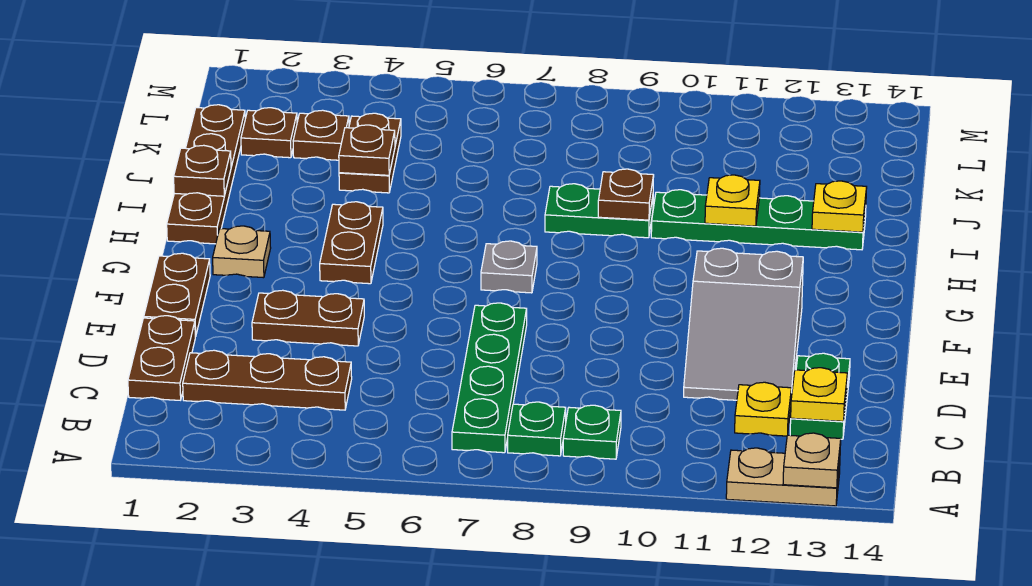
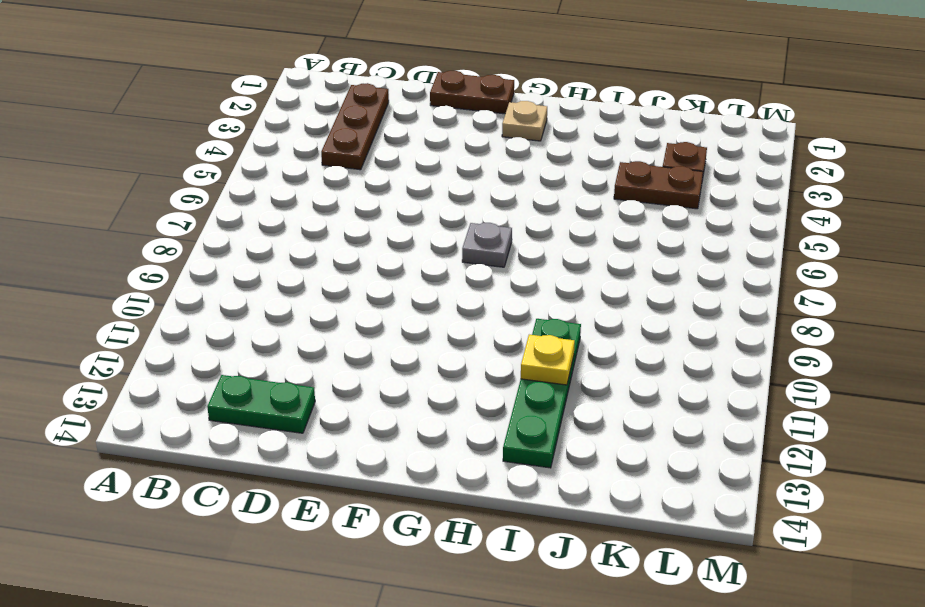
none -> tan 1x2 plate [726,448,840,506]
none -> green 1x4 plate [452,303,527,453]
none -> green 1x1 plate [508,402,566,456]

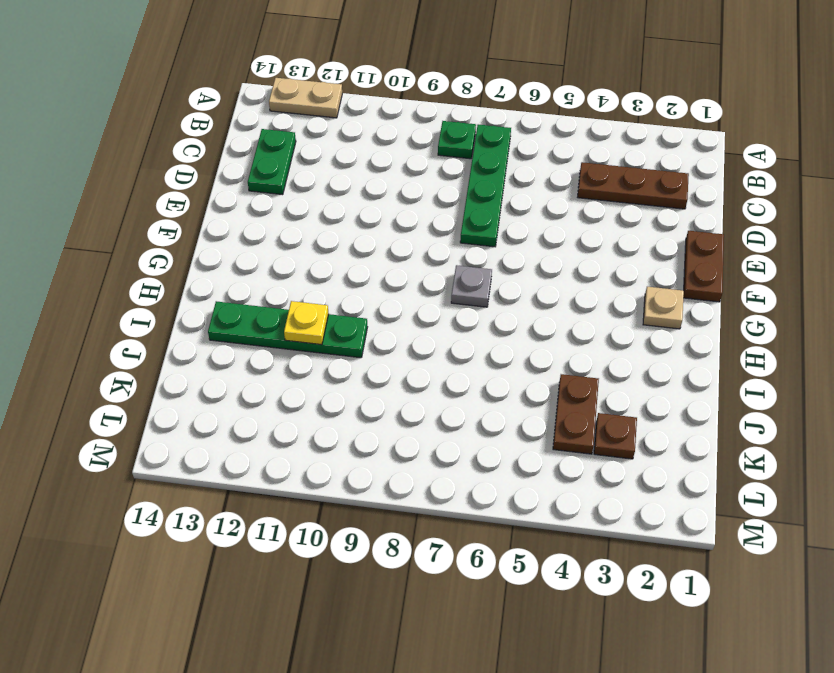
none -> green 1x1 plate [563,405,621,459]
none -> brown 1x2 plate [128,316,196,400]
none -> yellow 1x1 plate [735,382,791,436]

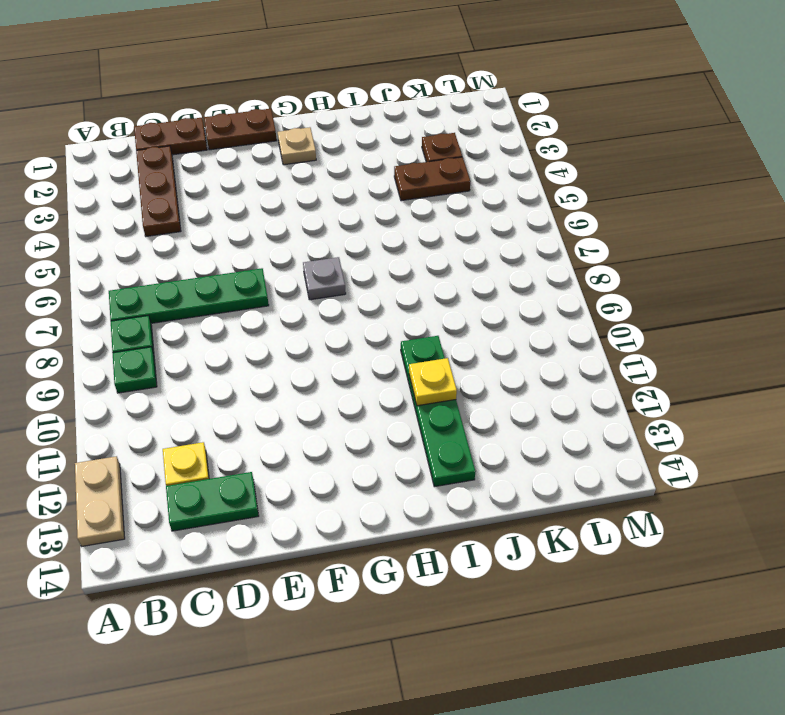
none -> grey 2x3 slope [684,248,803,400]
none -> brown 1x2 plate [252,290,364,346]
none -> brown 1x2 plate [320,202,383,284]

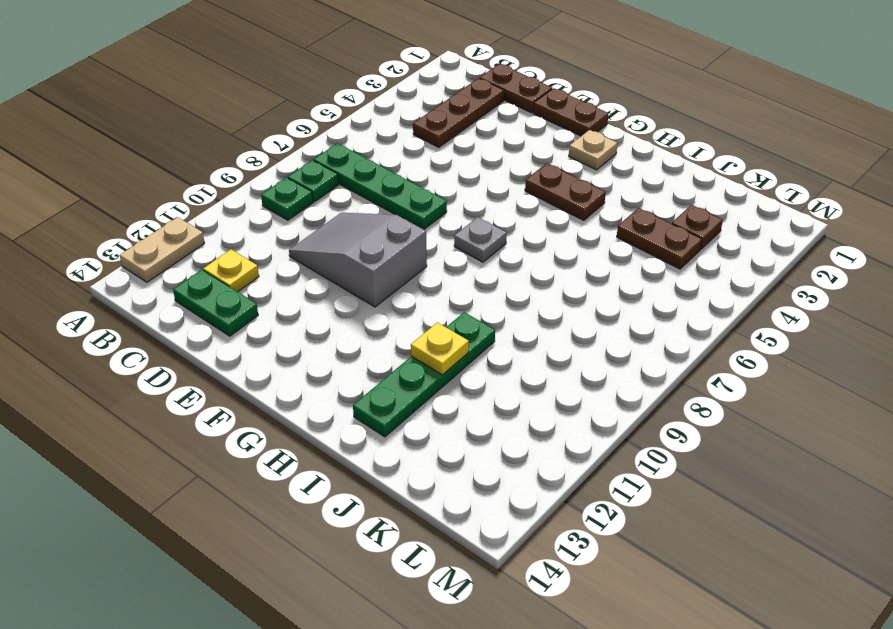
grey 2x3 slope [289,213,427,307] -> grey 2x3 slope moved to [684,248,803,400]
none -> brown 1x2 plate [252,290,364,346]
none -> brown 1x4 plate [167,105,245,244]
none -> green 1x2 plate [545,184,653,238]

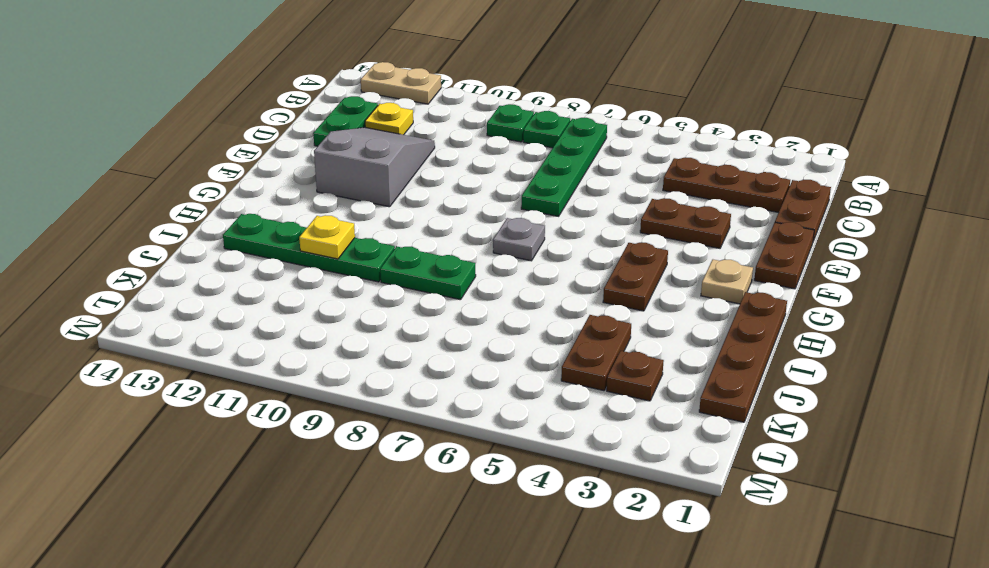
none -> brown 1x1 plate [241,108,297,158]
none -> tan 1x1 plate [783,433,841,488]
none -> yellow 1x1 plate [791,368,847,421]

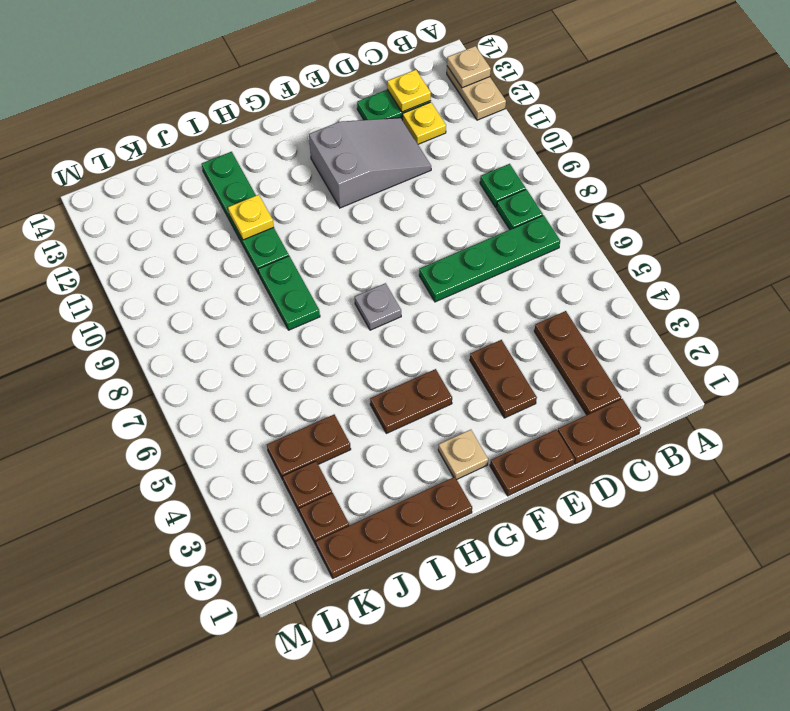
none -> brown 1x1 plate [174,145,231,196]
none -> brown 1x1 plate [598,169,654,220]
none -> yellow 1x1 plate [812,181,867,232]

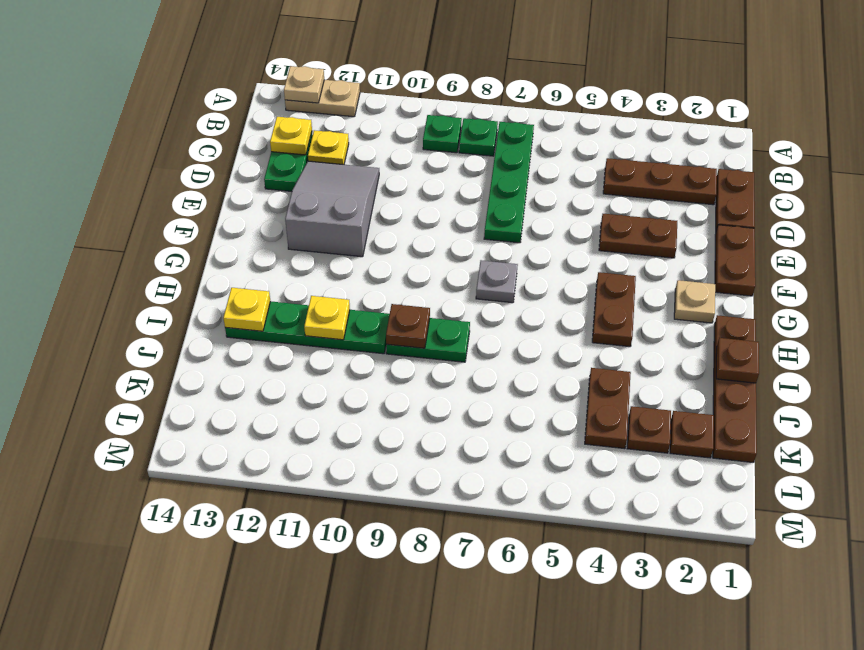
none -> brown 1x1 plate [339,125,395,175]

